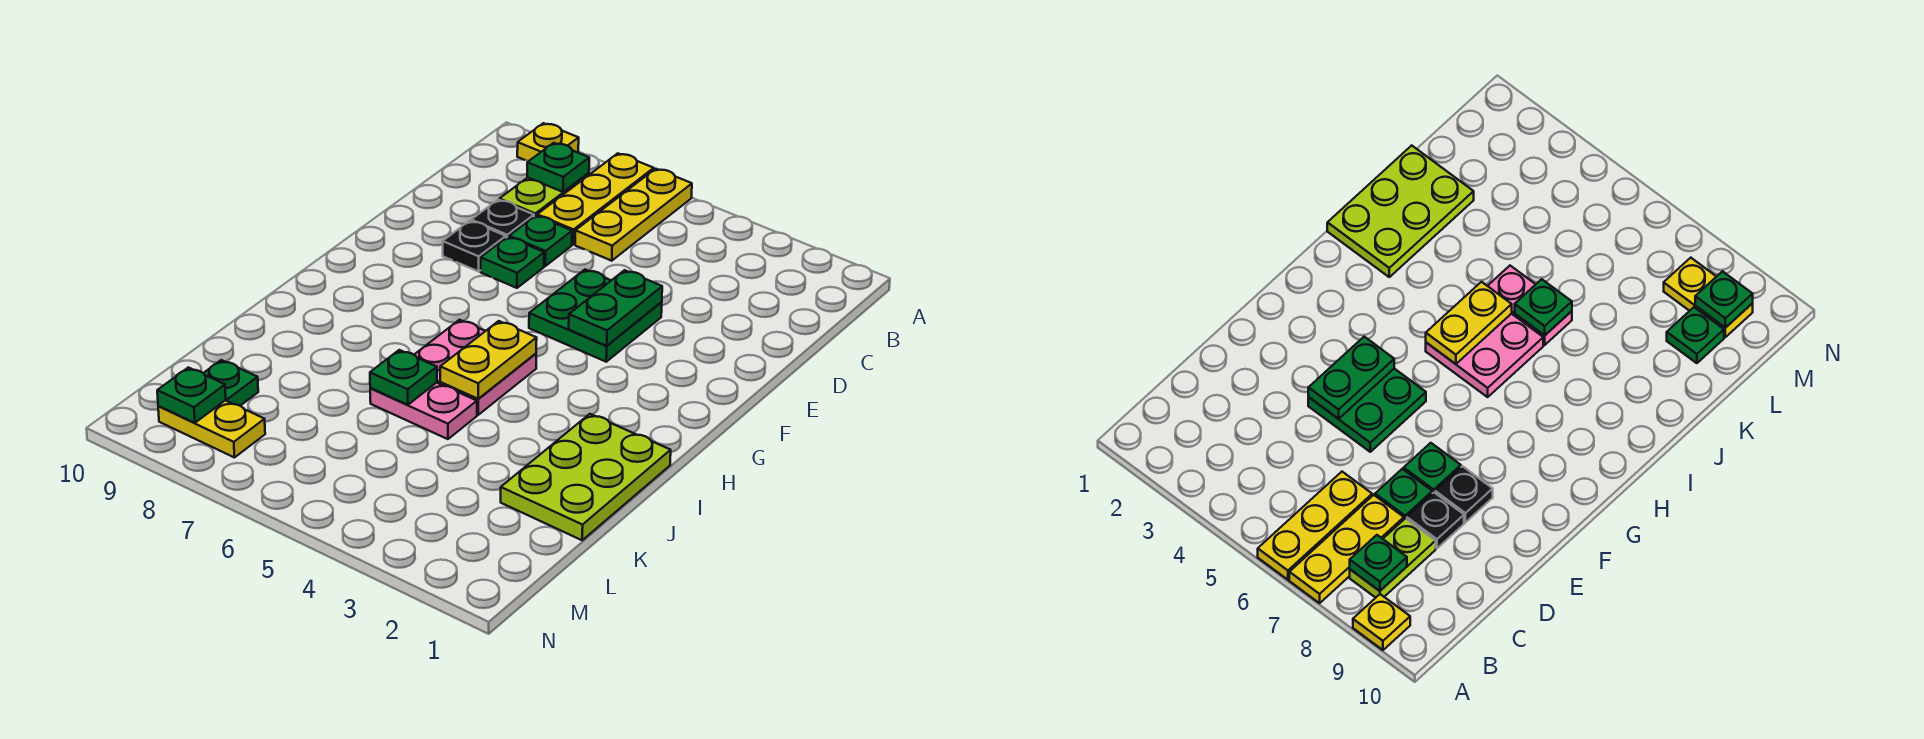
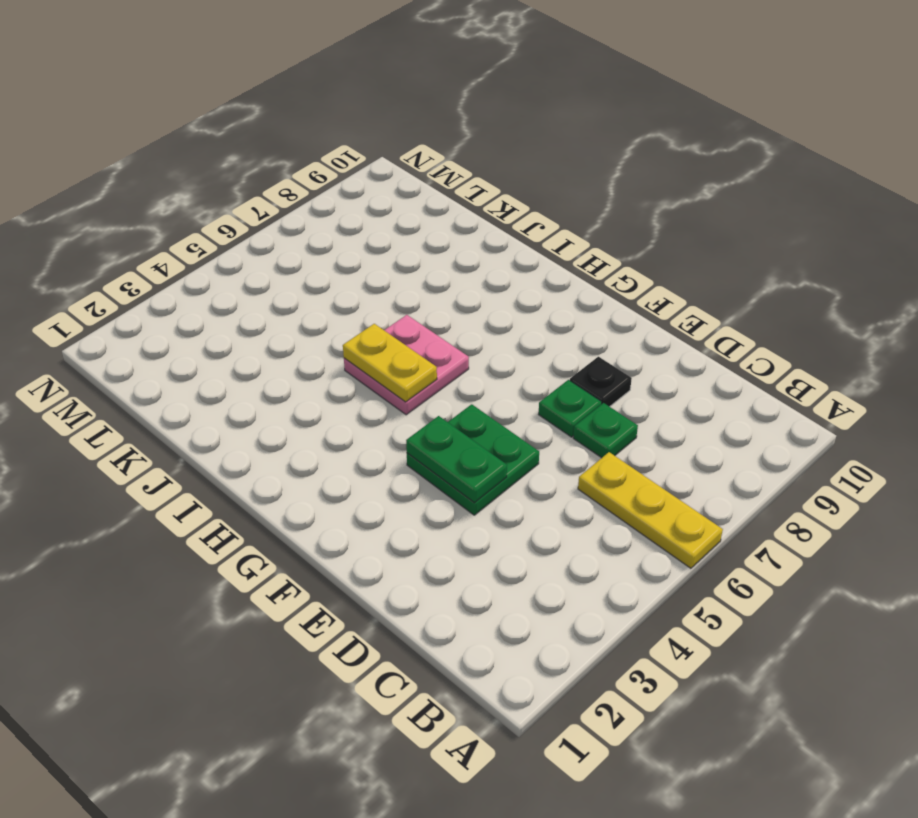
none -> yellow 1x3 plate [537,153,654,244]
none -> yellow 1x1 plate [517,123,579,161]
none -> lime 1x2 plate [499,173,589,216]

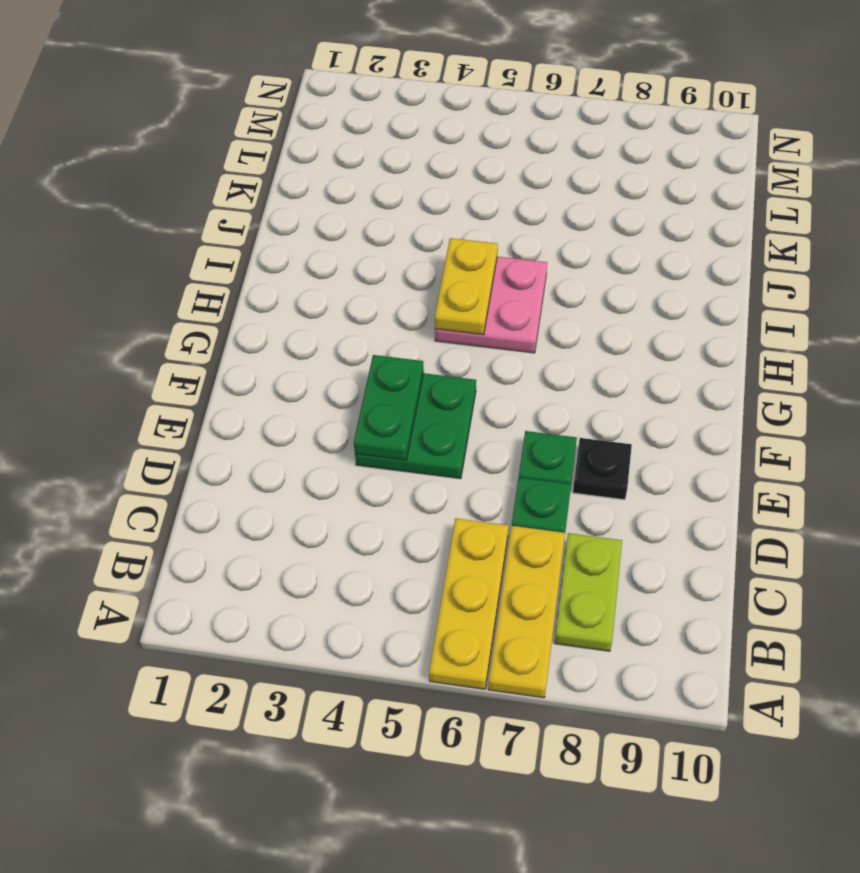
none -> yellow 1x1 plate [517,123,579,161]
none -> black 1x1 plate [471,200,534,238]
none -> lime 2x3 plate [501,414,671,540]

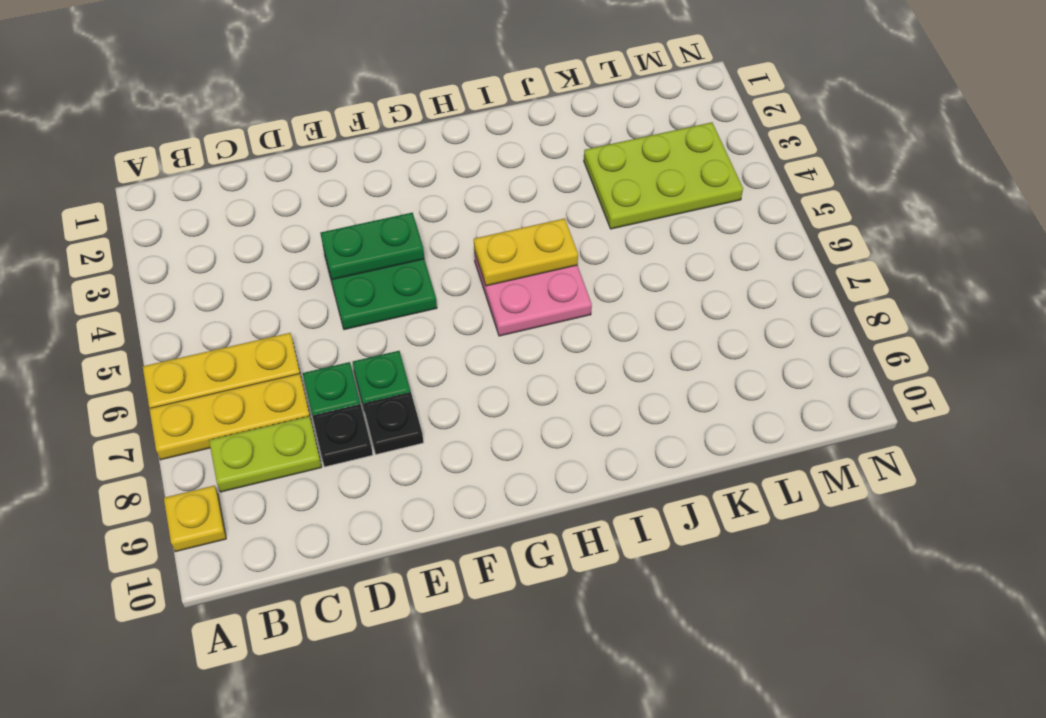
lime 2x3 plate [584,122,743,229] -> lime 2x3 plate moved to [501,414,671,540]
none -> pink 1x2 plate [370,383,477,439]
none -> green 1x1 plate [204,360,258,406]
none -> yellow 1x2 plate [158,400,265,458]

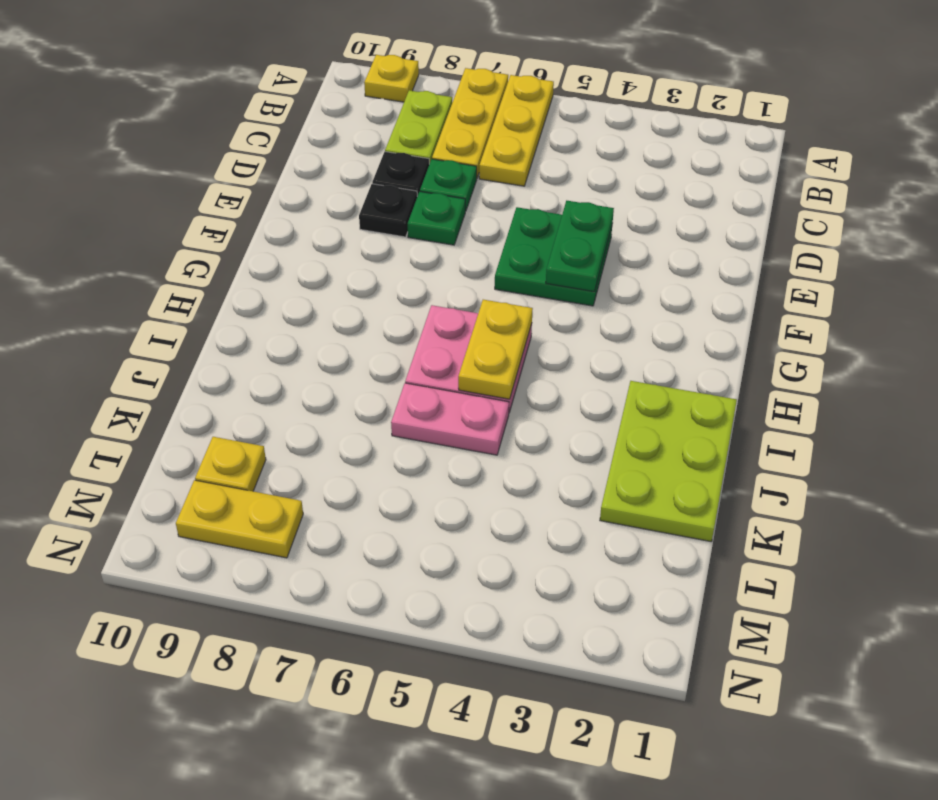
yellow 1x1 plate [195,437,266,491] -> green 1x1 plate [204,360,258,406]
none -> green 1x1 plate [527,143,589,192]
none -> green 1x1 plate [370,350,437,405]
none -> green 1x1 plate [157,367,226,423]

